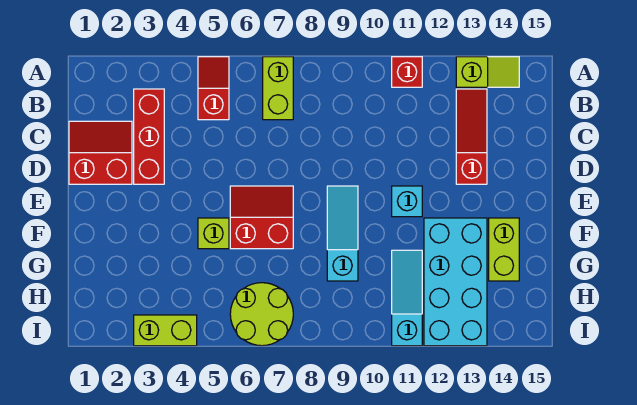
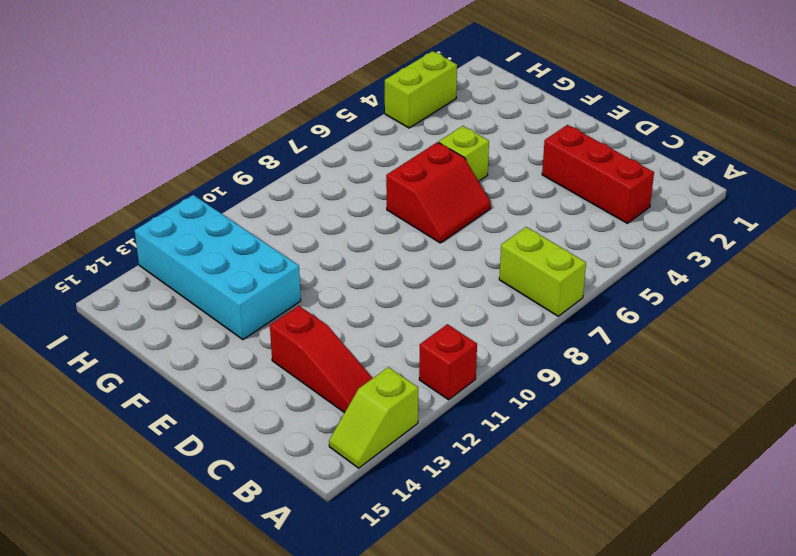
none -> red 1x2 slope [198,57,229,120]
none -> red 2x2 slope [69,121,132,184]
none -> cyan 1x3 slope [327,186,358,281]

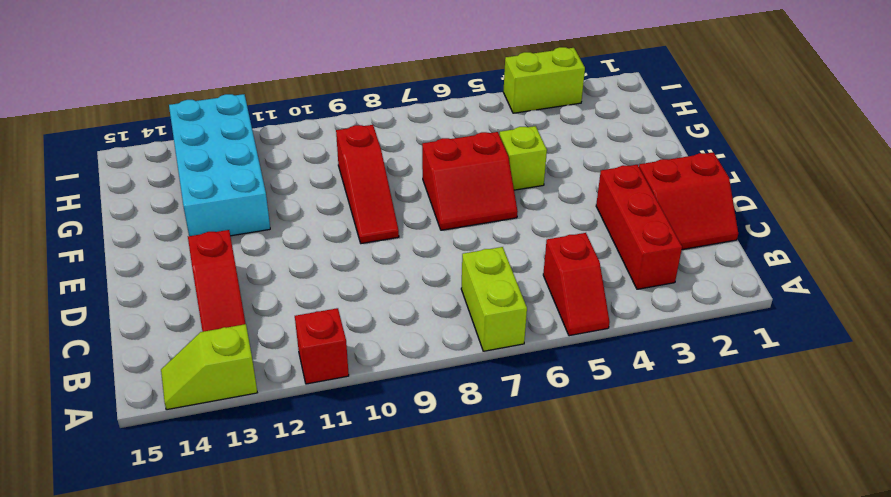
red 1x3 slope [336,125,399,244] -> cyan 1x3 slope [327,186,358,281]
none -> cyan 1x1 brick [392,186,422,217]
none -> lime 1x2 brick [489,218,519,281]
none -> cyan 1x3 slope [392,250,422,346]

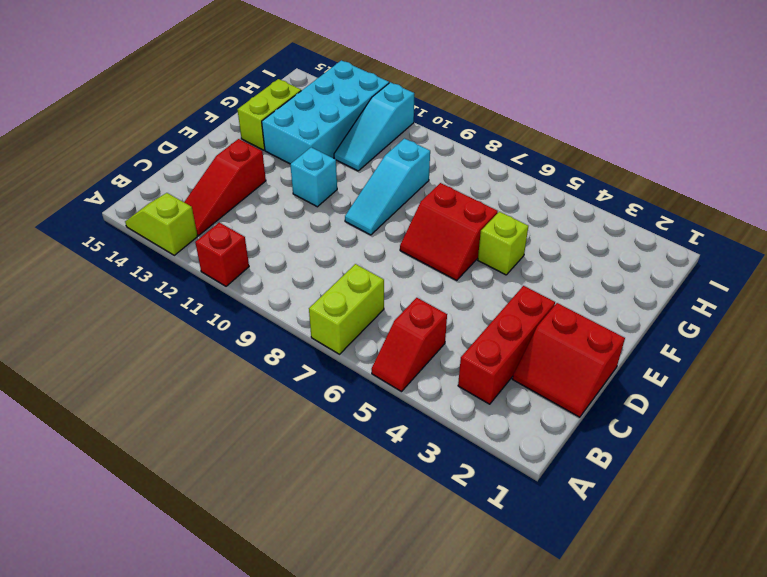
none -> lime 2x2 round brick [230,283,293,346]
none -> lime 1x2 brick [134,315,197,346]

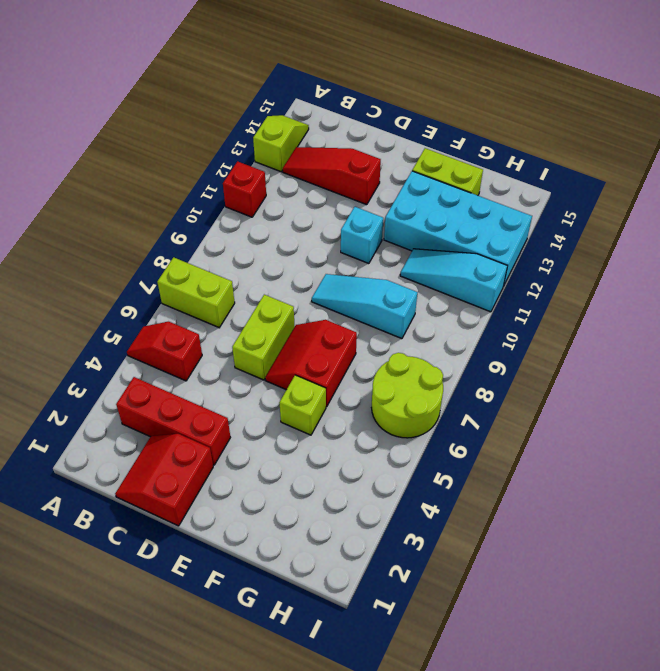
lime 1x2 brick [232,295,295,380] -> lime 1x2 brick moved to [134,315,197,346]

